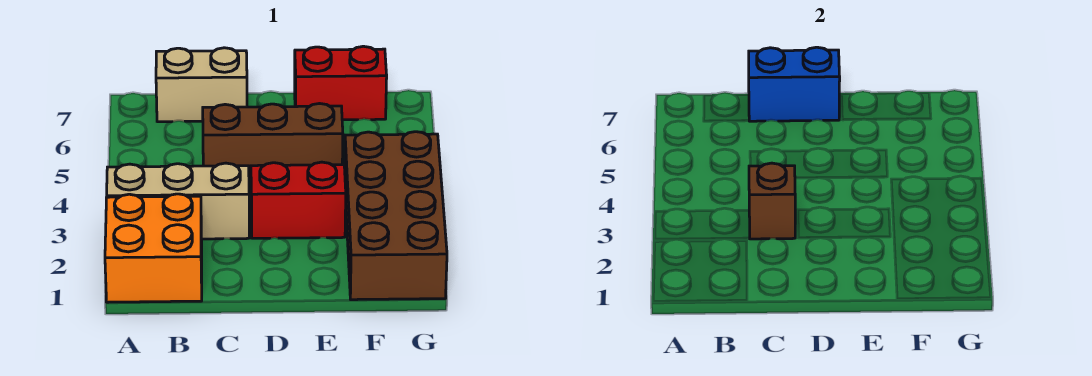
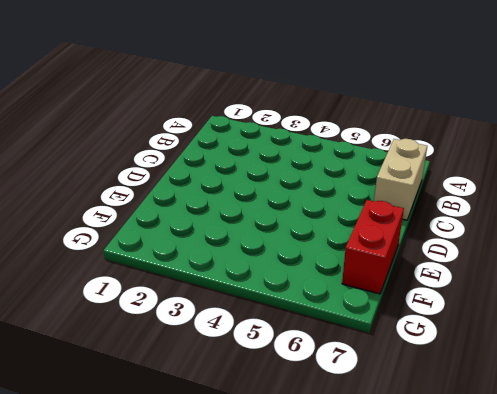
none -> orange 2x2 brick [105,194,202,302]
none -> tan 1x3 brick [107,163,249,239]

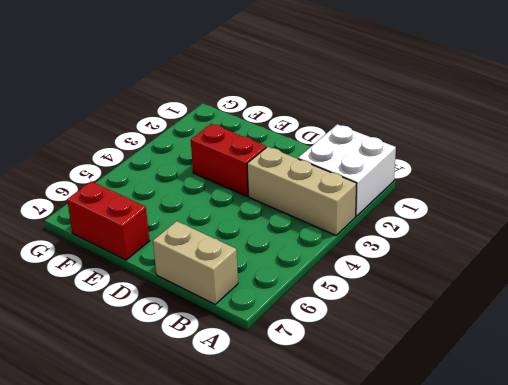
white 2x2 brick [298,124,396,216] -> orange 2x2 brick [105,194,202,302]
none -> brown 1x3 brick [203,104,343,179]
none -> brown 2x4 brick [345,132,447,300]

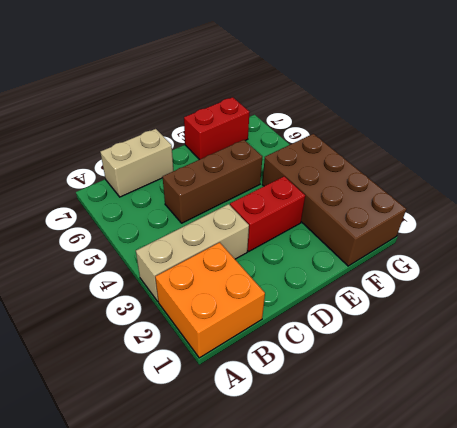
none -> brown 1x1 brick [749,163,795,239]
none -> blue 1x2 brick [749,47,840,121]

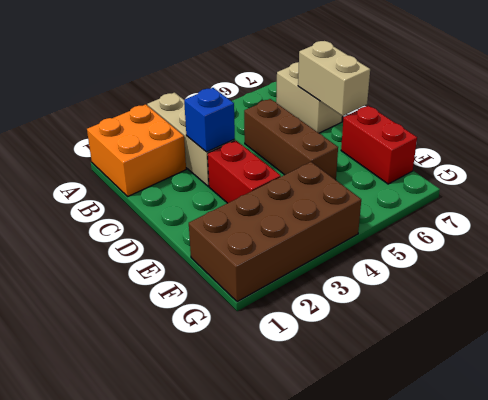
blue 1x1 brick [184,88,235,152] -> brown 1x1 brick [749,163,795,239]
tan 1x2 brick [298,41,370,116] -> blue 1x2 brick [749,47,840,121]

